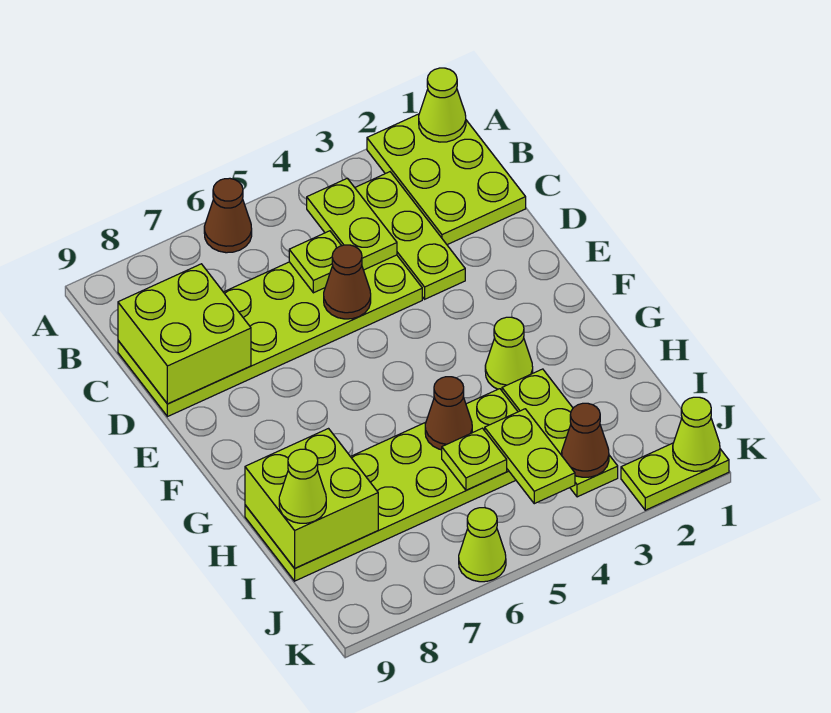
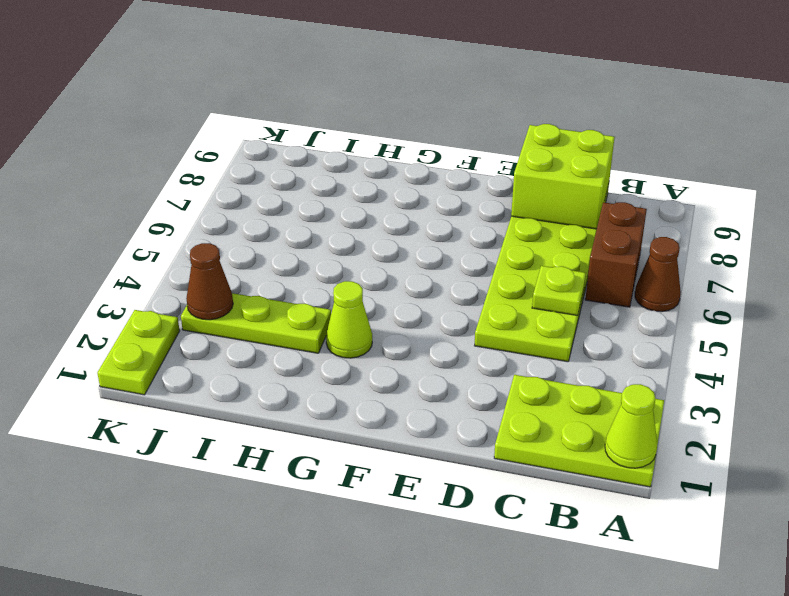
brown 1x2 brick [585,202,647,307] -> none
none -> lime 1x3 plate [355,172,465,299]
none -> lime 2x6 plate [245,389,518,581]
none -> lime 1x1 cone [459,508,506,582]

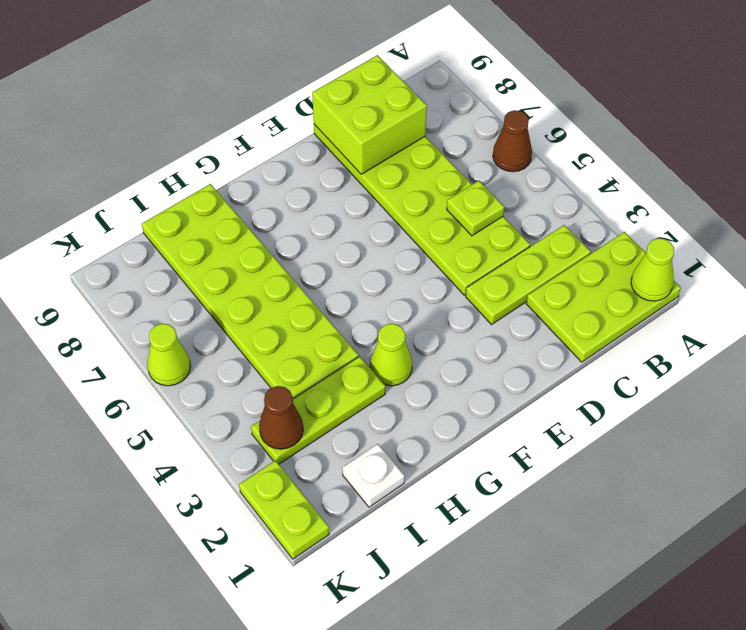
white 1x1 plate [342,444,405,507] -> none
none -> lime 1x2 plate [307,178,397,270]
none -> brown 1x1 cone [324,245,371,319]
none -> brown 1x1 cone [425,377,472,450]

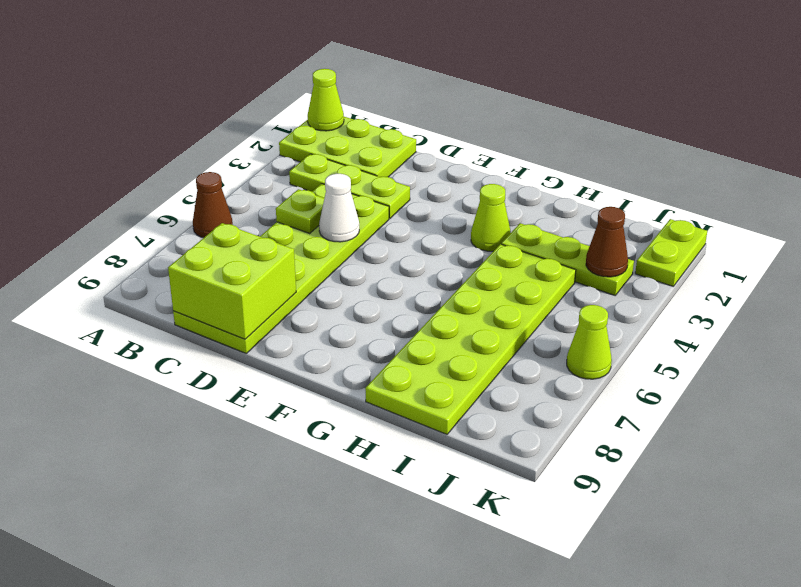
white 1x1 cone [319,174,359,242] -> brown 1x1 cone [324,245,371,319]
none -> lime 1x2 plate [307,178,397,270]
none -> brown 1x1 cone [425,377,472,450]
none -> lime 2x2 brick [245,429,378,568]

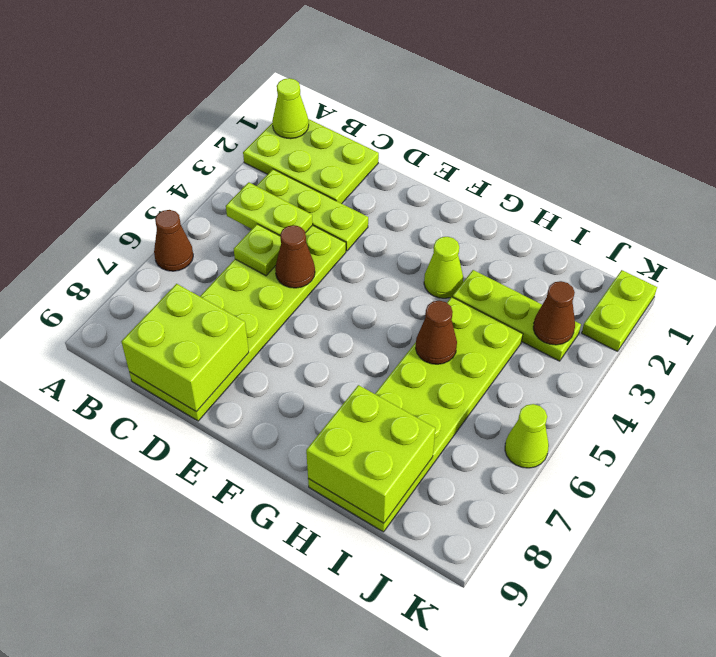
none -> lime 1x2 plate [485,409,575,504]
none -> lime 1x1 plate [442,428,507,490]
none -> lime 1x1 cone [673,397,720,471]

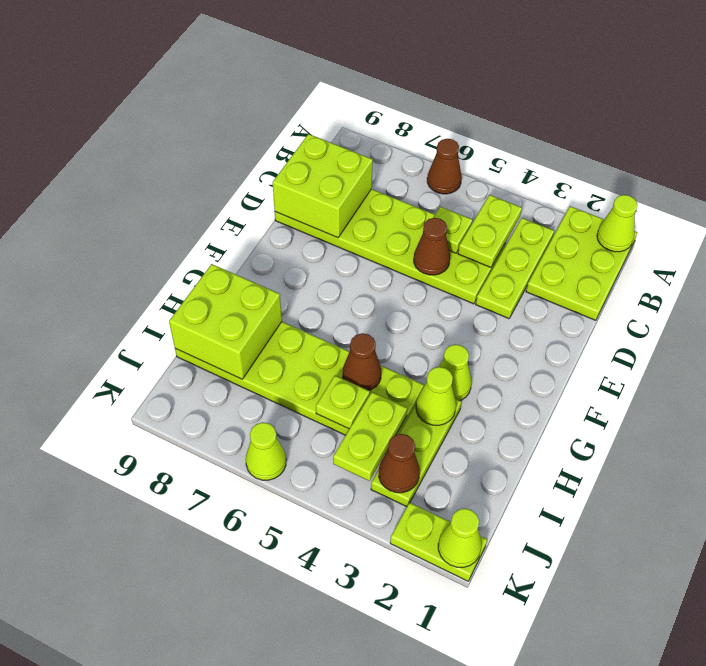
lime 1x1 cone [416,367,456,425] -> lime 1x1 cone moved to [279,449,326,523]

